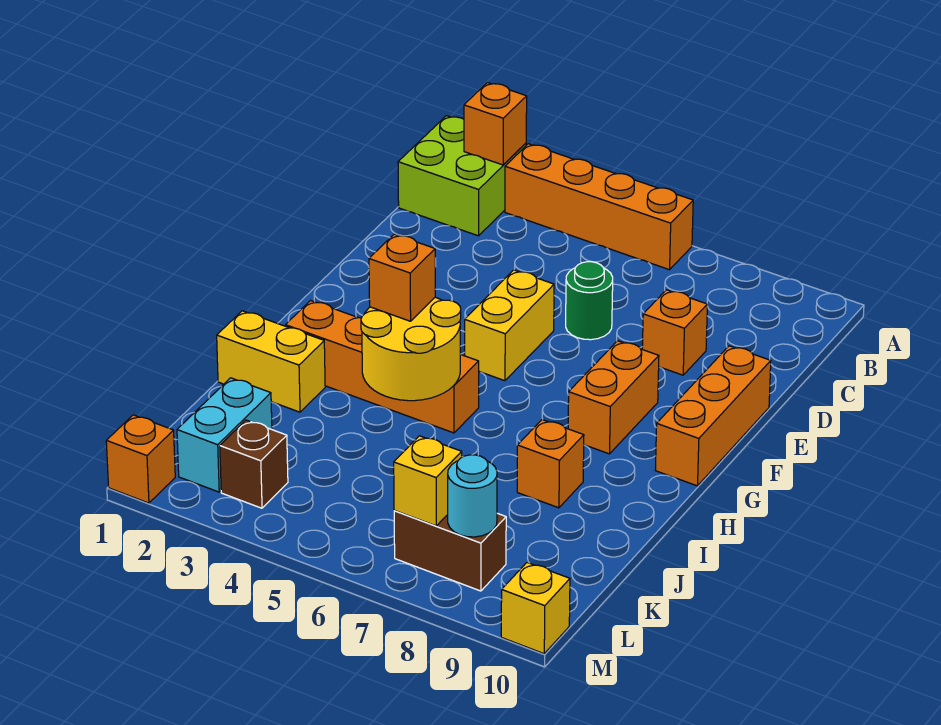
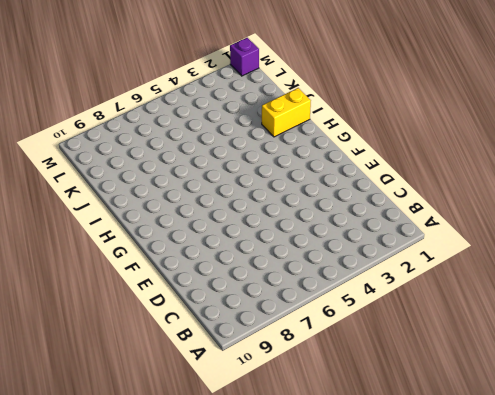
purple 1x1 brick [230,38,259,76] -> orange 1x1 brick [106,415,175,503]
none -> lime 2x2 brick [398,116,526,236]
none -> orange 1x4 brick [505,144,693,270]
none -> green 1x1 round brick [566,262,613,340]

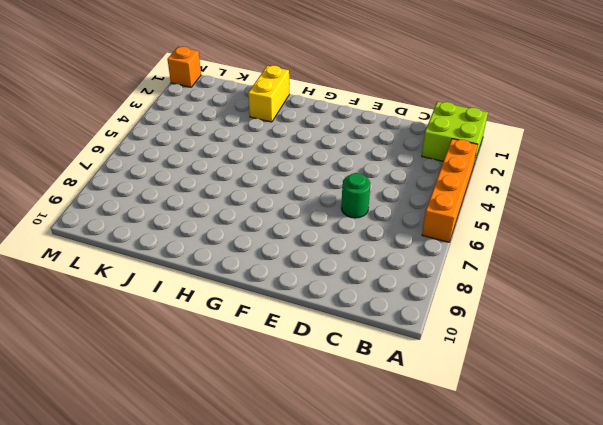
none -> orange 1x1 brick [642,290,707,375]
none -> yellow 1x2 brick [465,270,554,381]
none -> orange 1x3 brick [655,346,771,486]

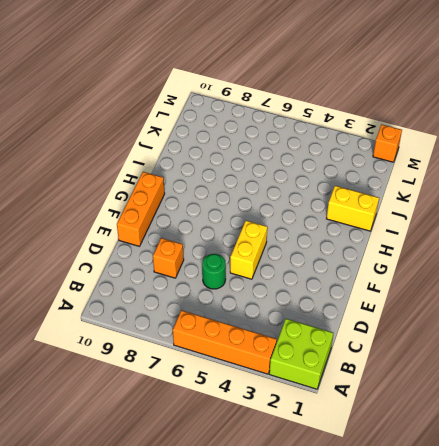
none -> orange 1x2 brick [568,341,659,454]
none -> orange 1x4 brick [285,301,479,433]
none -> orange 1x1 brick [517,420,584,508]

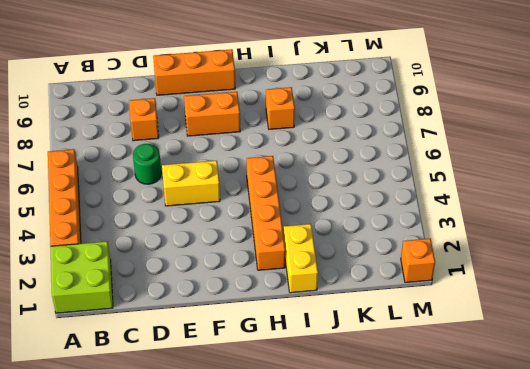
none -> cyan 1x2 brick [177,378,272,492]
none -> brown 1x1 brick [220,420,288,508]
none -> brown 1x2 brick [394,510,506,591]

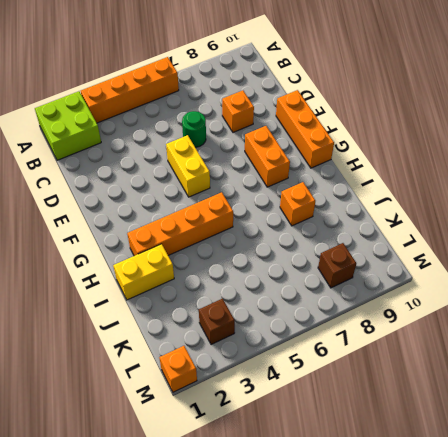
brown 1x1 brick [318,243,356,288] -> brown 1x2 brick [394,510,506,591]
none -> cyan 1x2 brick [177,378,272,492]
none -> yellow 1x1 brick [501,563,570,654]
none -> orange 1x1 brick [464,83,527,165]

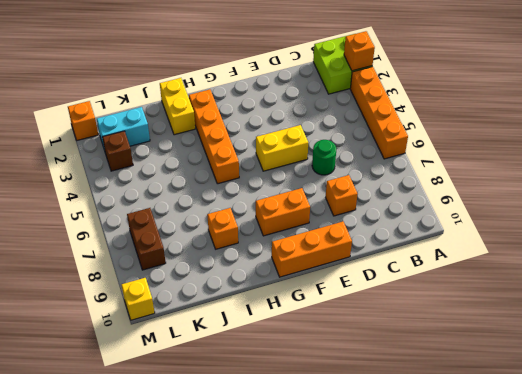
none -> yellow 2x2 round brick [361,297,461,401]
none -> yellow 1x1 brick [394,436,462,526]
none -> cyan 1x1 round brick [448,455,497,537]

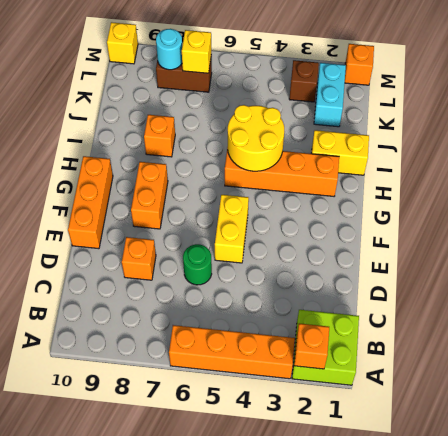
none -> orange 1x1 brick [369,234,435,321]

